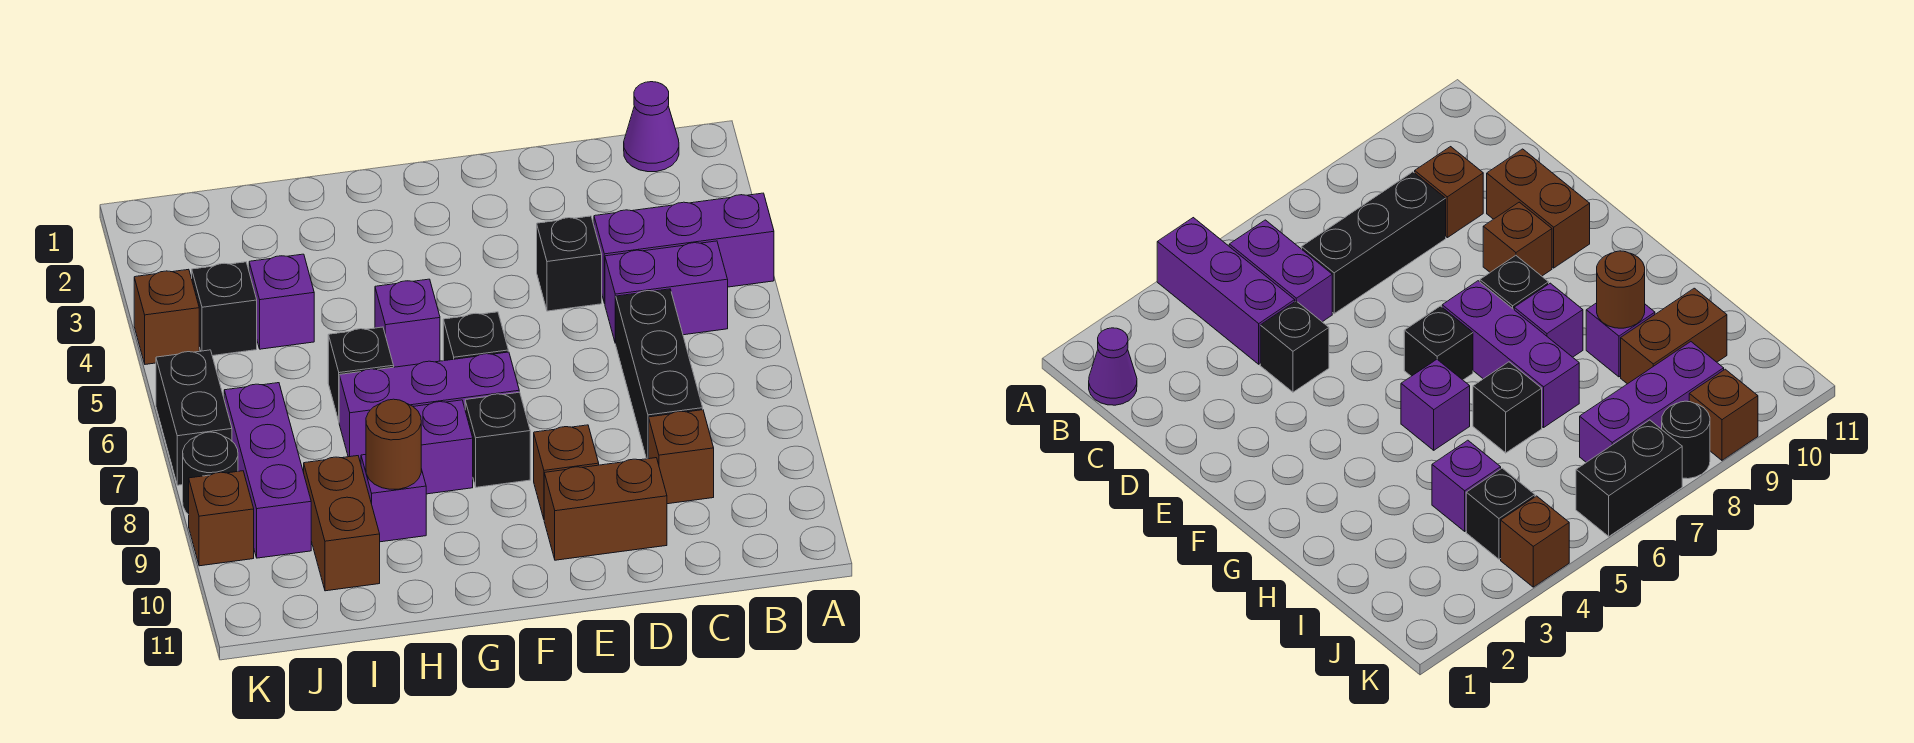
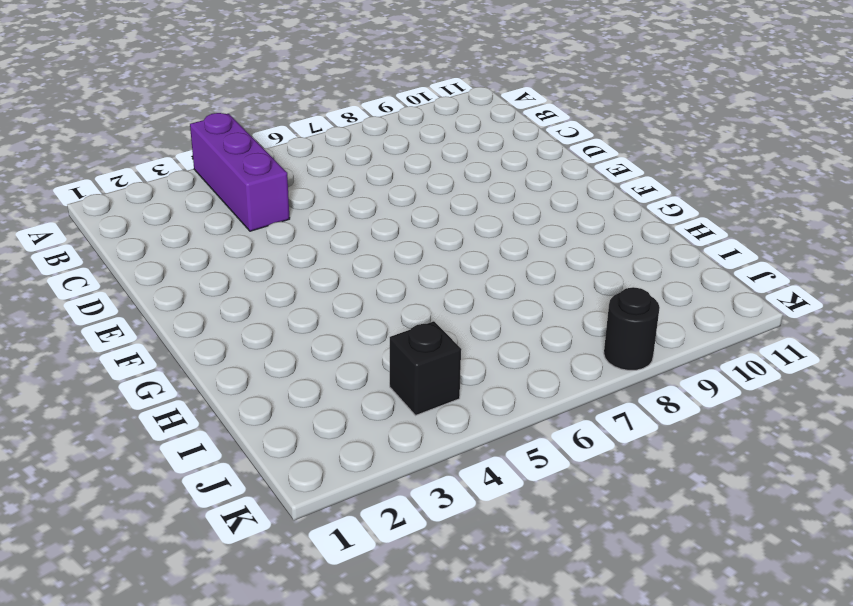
none -> purple 1x1 cone [624,82,679,172]
none -> purple 1x2 brick [605,241,728,343]
none -> black 1x3 brick [615,289,703,459]

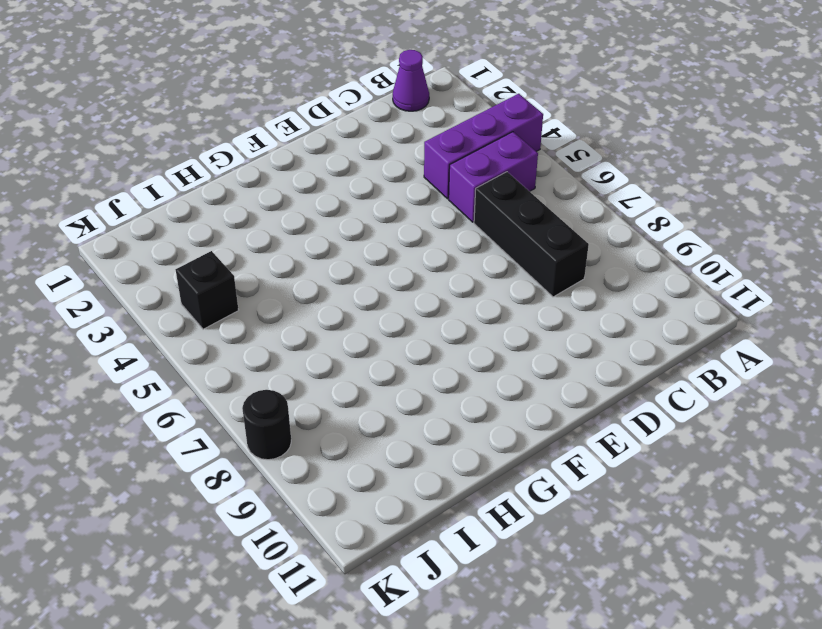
none -> brown 1x1 brick [649,410,714,504]
none -> black 1x1 brick [537,216,602,311]
none -> brown 1x2 brick [544,458,667,560]

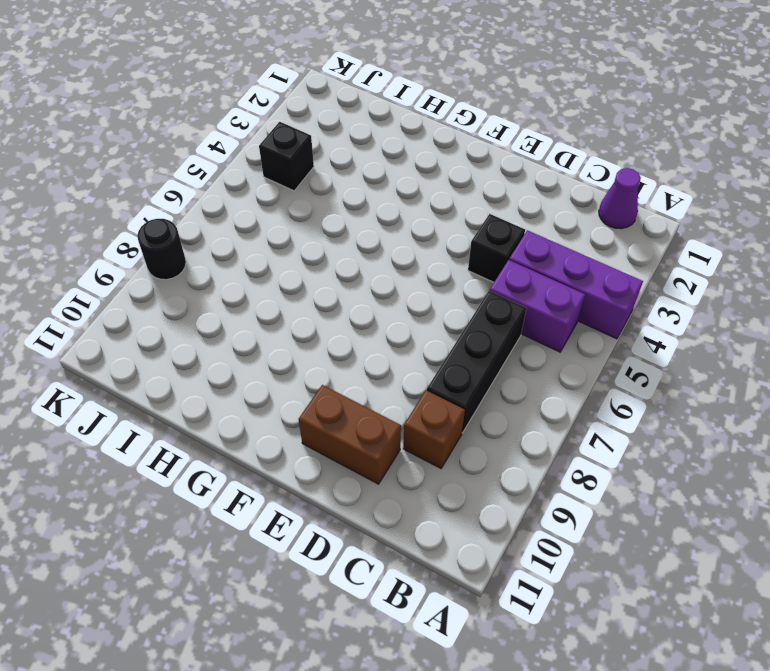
none -> brown 1x1 brick [534,425,599,519]
none -> black 1x1 brick [443,312,508,361]
none -> purple 1x3 brick [339,352,519,461]

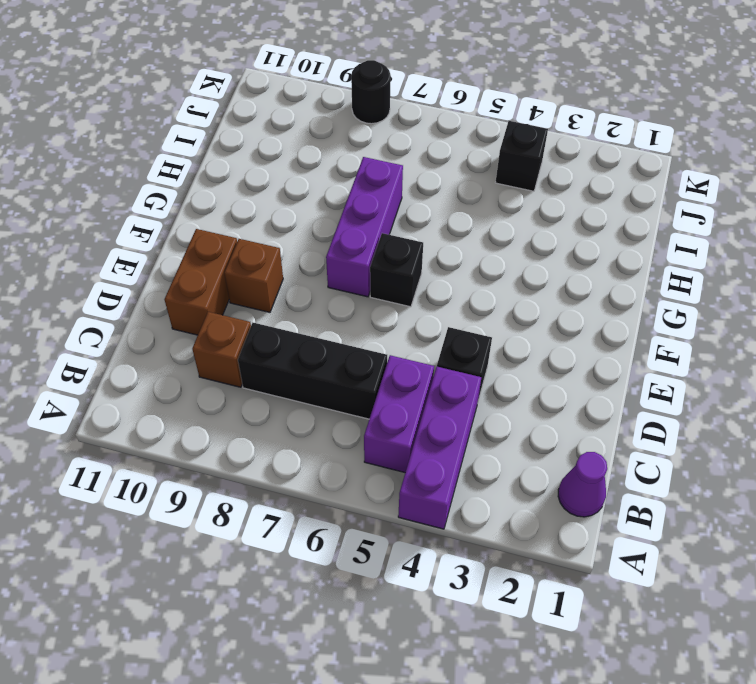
none -> black 1x1 brick [465,392,530,487]
none -> purple 1x1 brick [375,279,440,367]
none -> purple 1x1 brick [413,400,473,494]

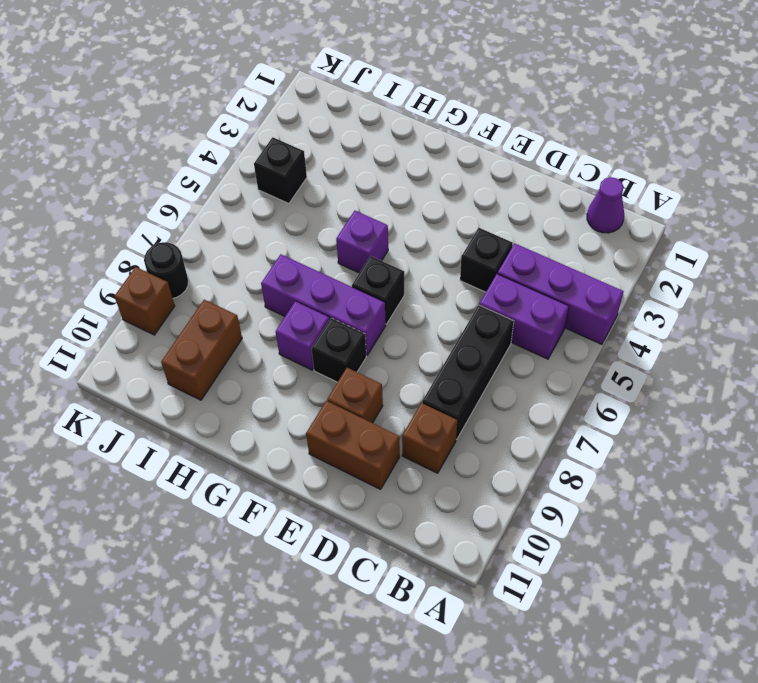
none -> black 1x1 brick [328,327,394,421]
none -> purple 1x1 brick [361,455,426,542]
none -> purple 1x1 brick [249,254,314,349]

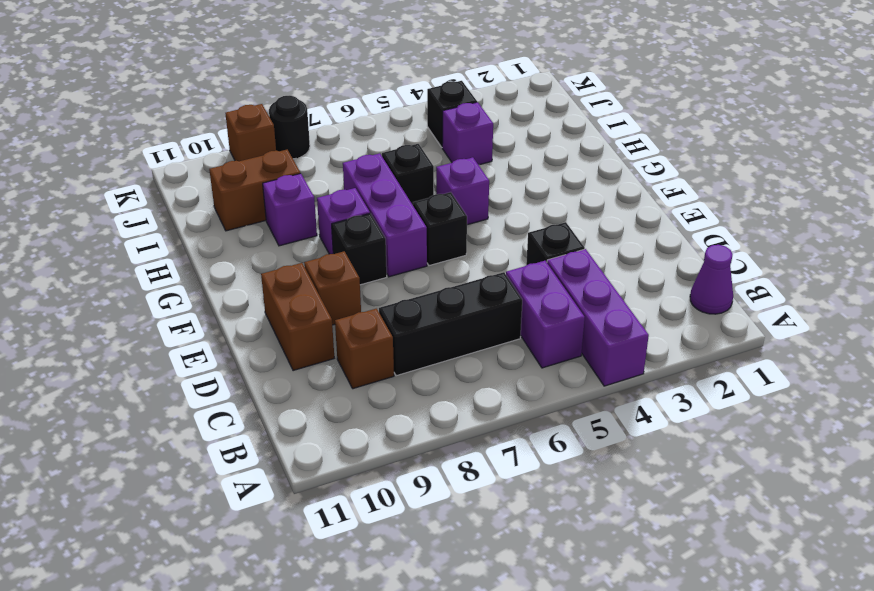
none -> purple 1x3 brick [224,383,311,558]
none -> brown 1x1 brick [134,269,199,364]
none -> black 1x2 brick [156,350,232,485]

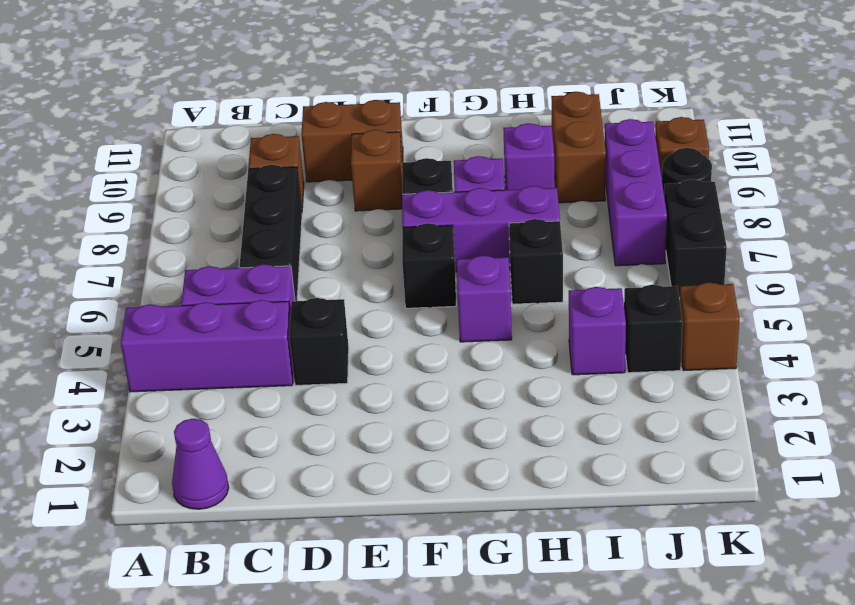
none -> brown 1x1 round brick [366,399,421,489]

